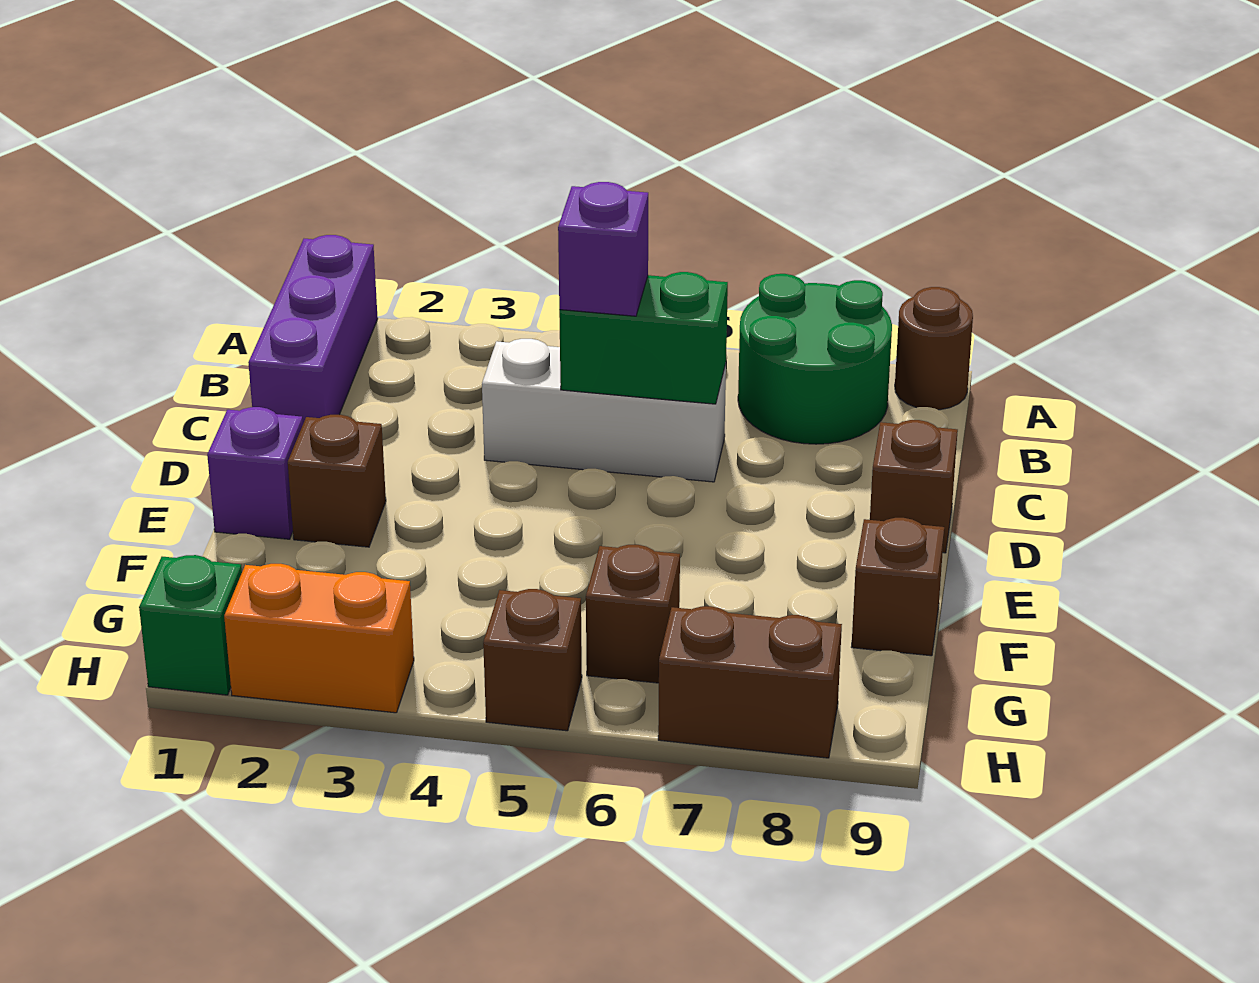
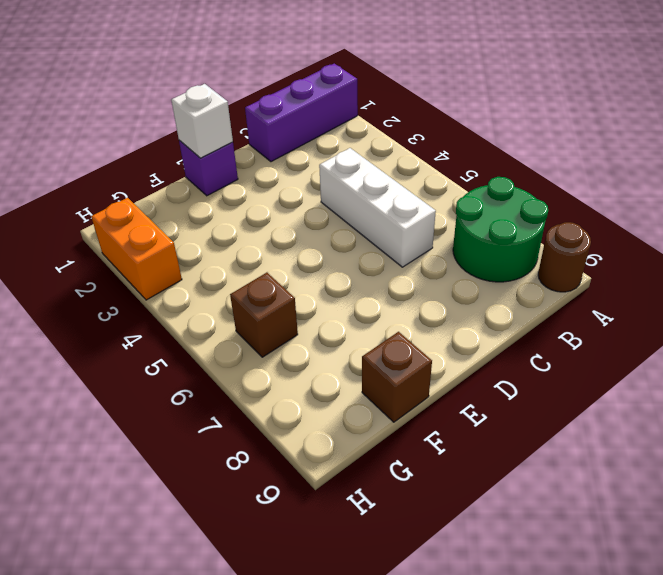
white 1x1 brick [171,84,233,158] -> none
none -> brown 1x1 brick [870,420,958,553]
none -> brown 1x1 brick [288,415,386,547]
none -> green 1x1 brick [139,555,242,695]

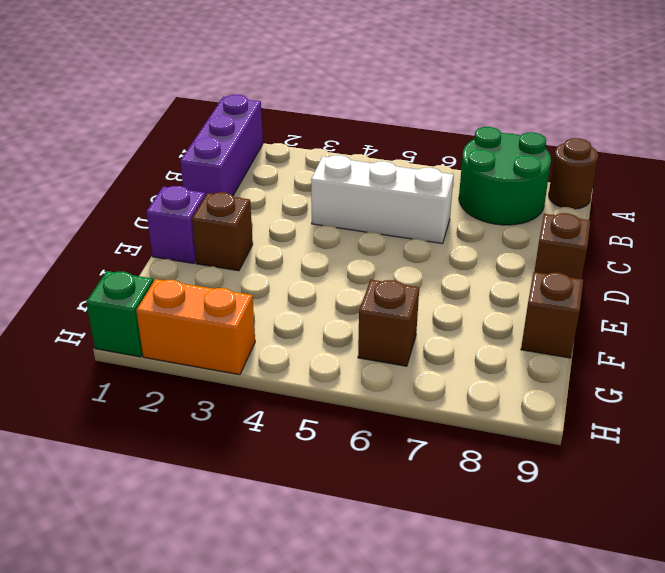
none -> brown 1x1 brick [483,589,582,731]
none -> brown 1x2 brick [658,606,842,758]
none -> green 1x2 brick [559,272,728,404]

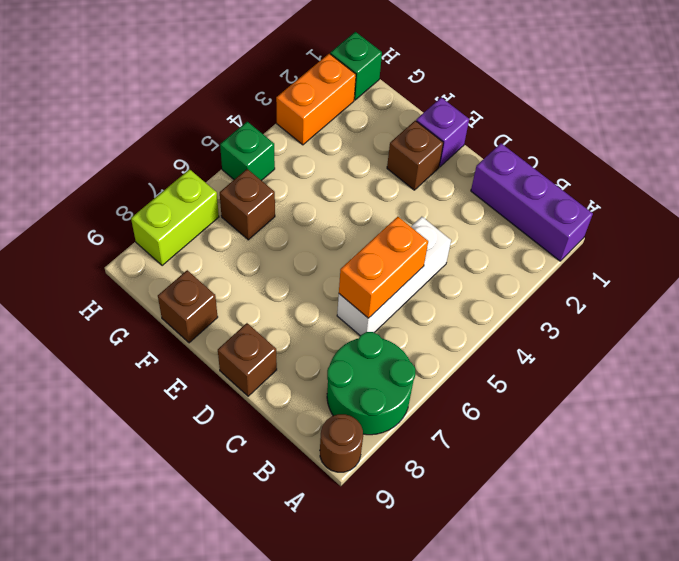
orange 1x2 brick [339,217,428,318] -> green 1x2 brick [559,272,728,404]
green 1x1 brick [220,122,275,181] -> brown 1x1 brick [483,589,582,731]
lime 1x2 brick [131,169,219,266] -> brown 1x2 brick [658,606,842,758]
none -> purple 1x1 brick [558,182,648,316]

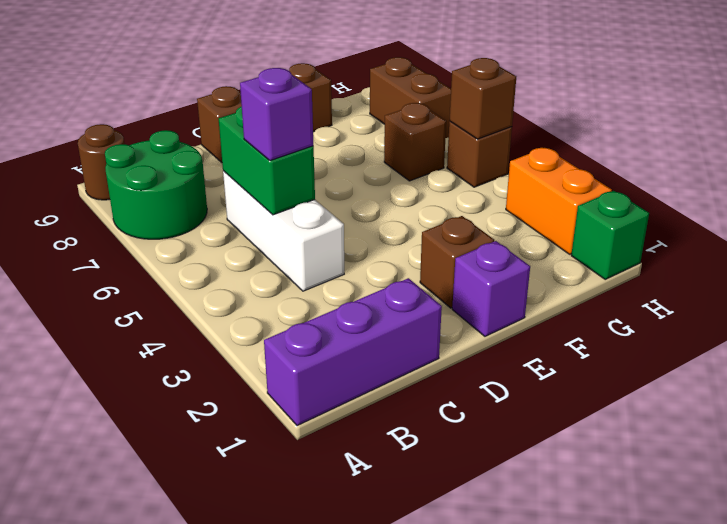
brown 1x1 brick [449,58,516,139] -> none

